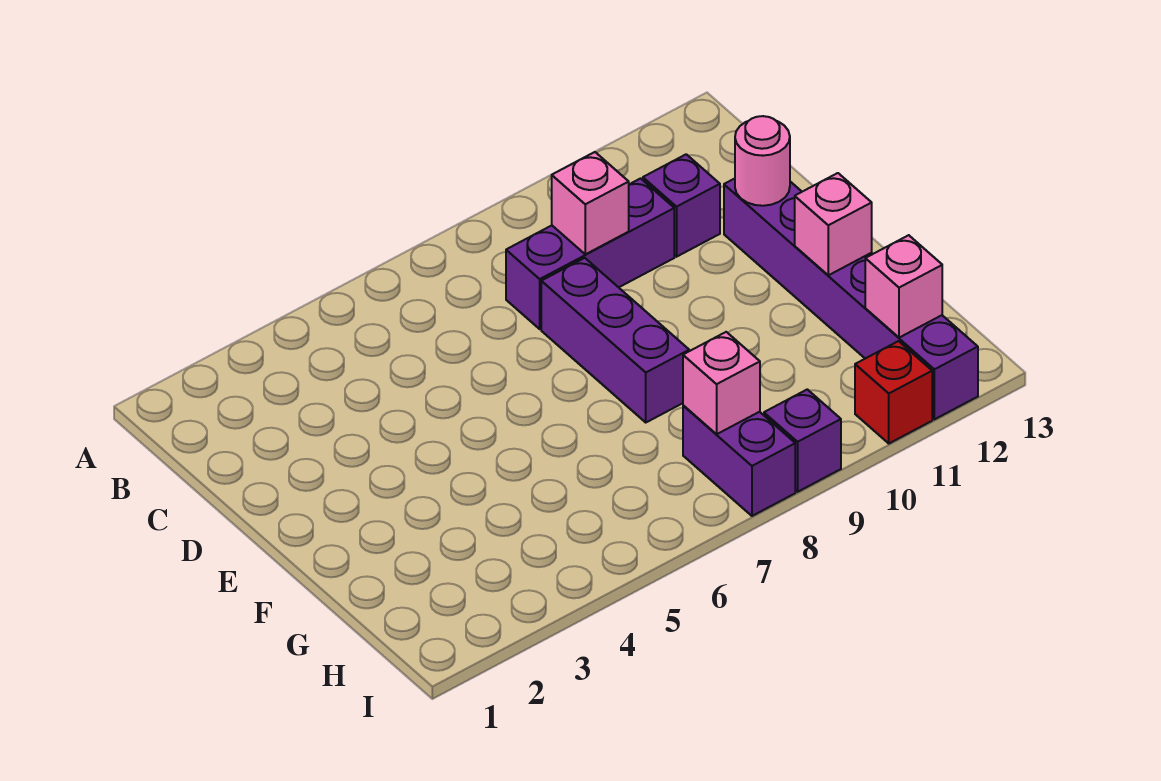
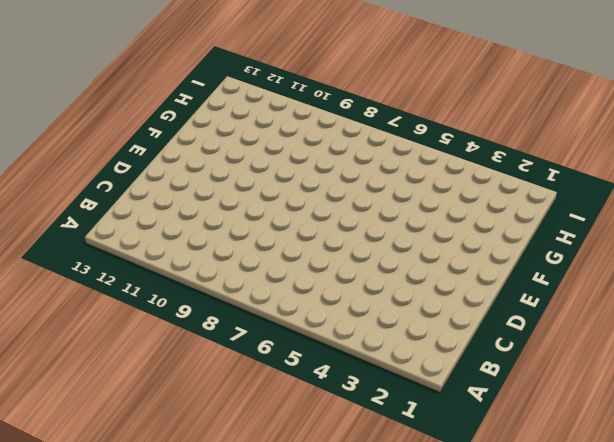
none -> purple 1x3 brick [506,178,674,329]
none -> purple 1x1 brick [643,154,720,257]
none -> purple 1x3 brick [541,258,689,422]

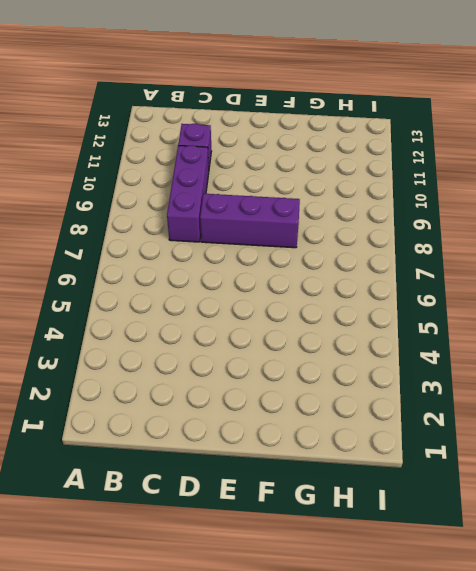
none -> purple 1x6 brick [724,179,978,419]
none -> purple 1x2 brick [683,405,795,516]
none -> purple 1x1 brick [764,389,841,492]

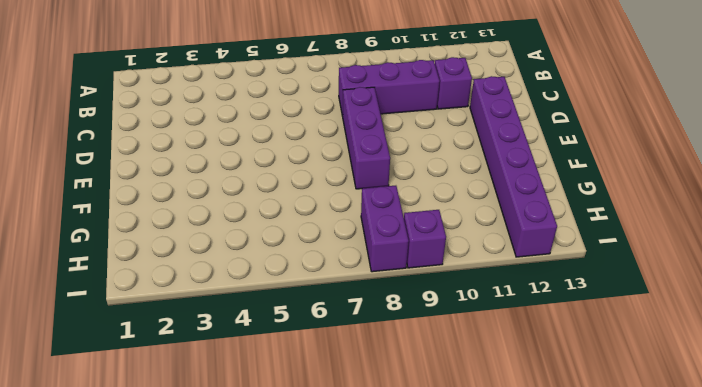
none -> red 1x1 brick [855,341,932,443]
none -> pink 1x1 brick [552,152,629,254]
none -> pink 1x1 round brick [735,116,790,206]

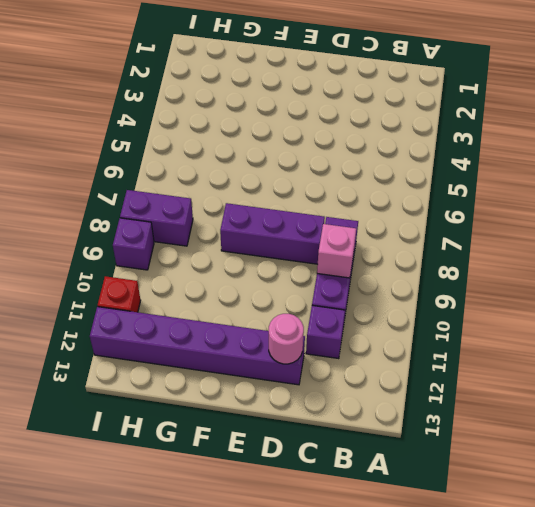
none -> pink 1x1 brick [795,173,872,275]
none -> pink 1x1 brick [683,332,760,434]
none -> pink 1x1 brick [865,235,942,338]

